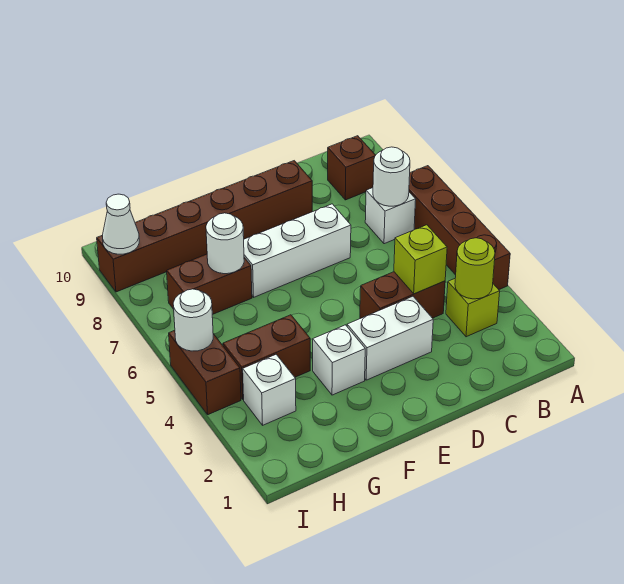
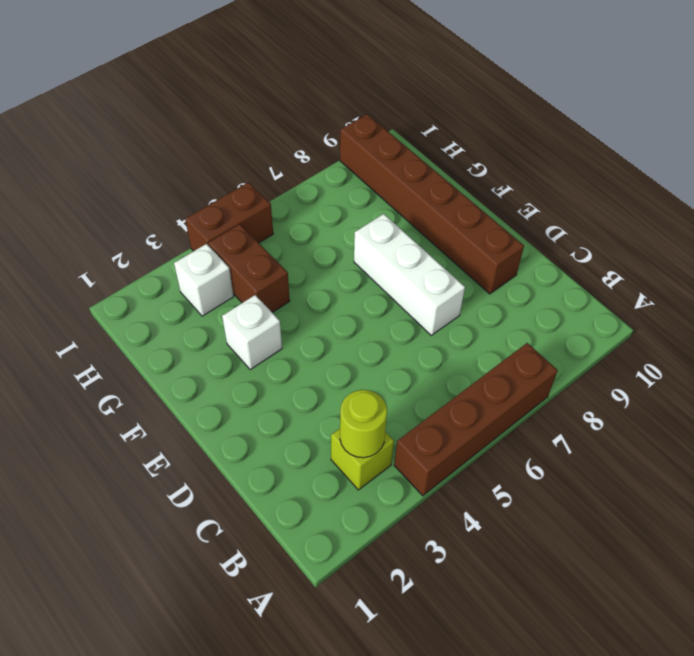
none -> white 1x1 brick [365,188,416,244]
none -> brown 1x1 brick [328,136,376,200]
none -> brown 1x2 brick [360,272,445,319]

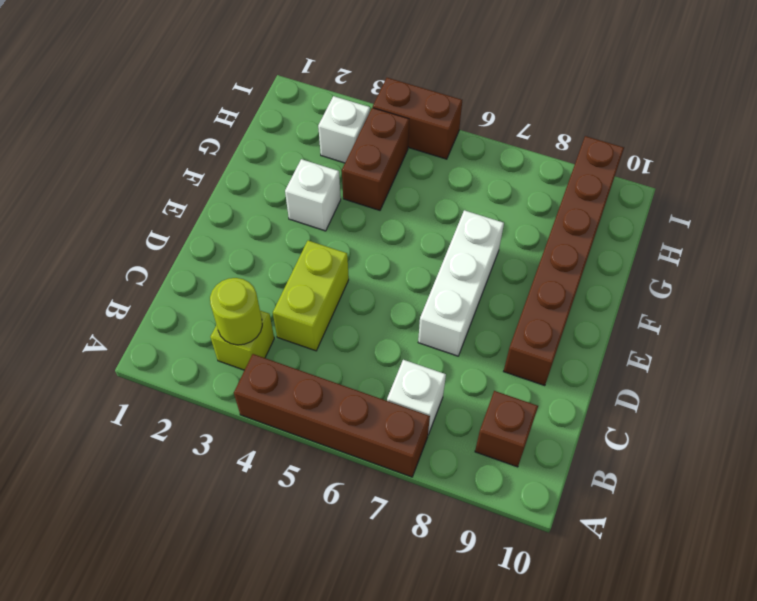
lime 1x2 brick [273,241,349,351] -> brown 1x2 brick [360,272,445,319]
none -> white 1x2 brick [347,296,433,380]
none -> brown 1x2 brick [167,254,252,315]
none -> white 1x1 round brick [373,147,410,206]

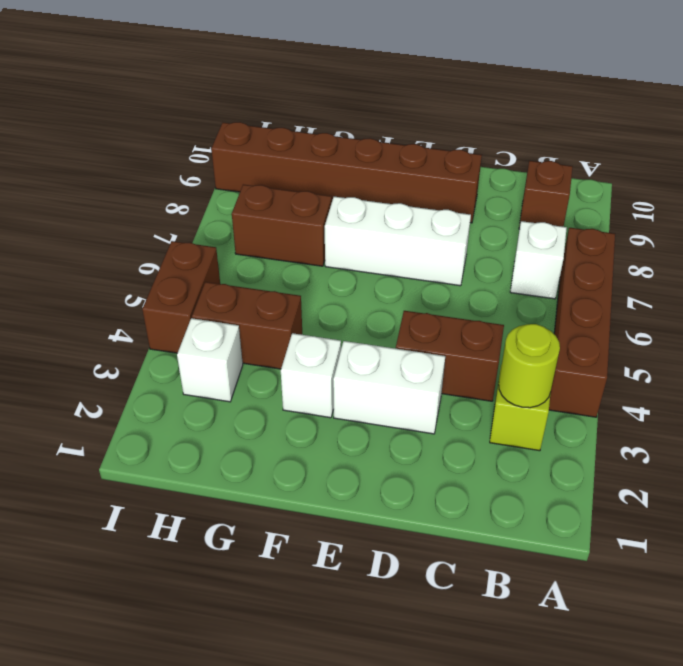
none -> white 1x1 round brick [373,147,410,206]
none -> lime 1x1 brick [394,225,447,294]
none -> white 1x1 round brick [206,213,244,274]

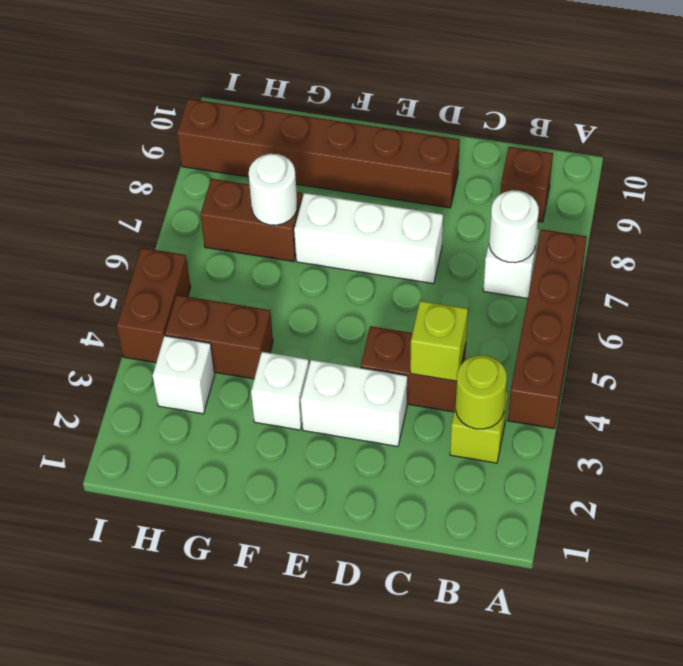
none -> white 1x1 round brick [173,289,213,351]
none -> white 1x1 cone [103,194,139,254]

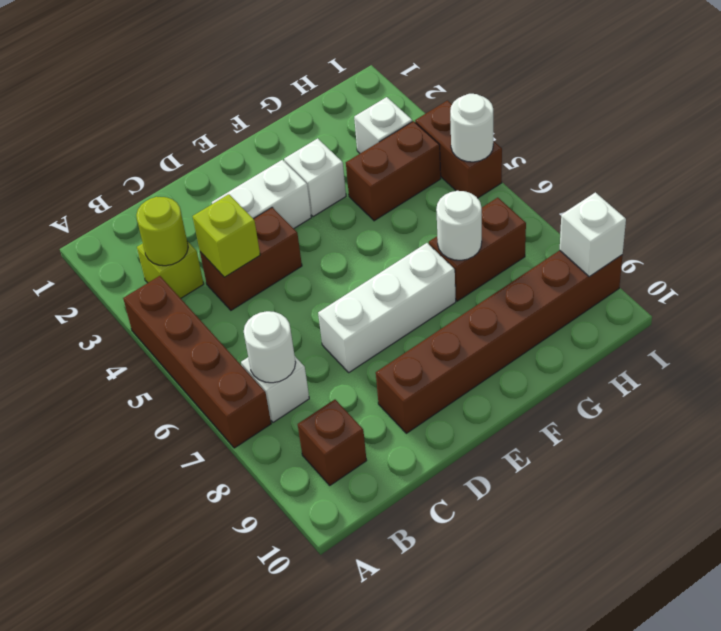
white 1x1 brick [560,192,626,277] -> white 1x1 cone [103,194,139,254]

